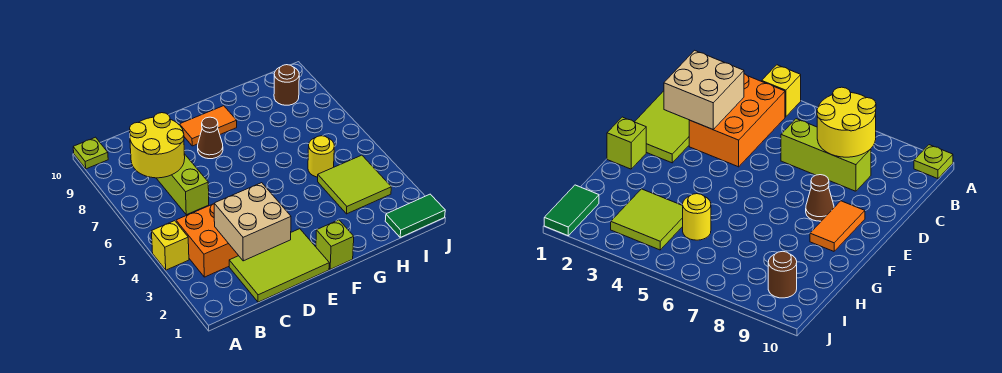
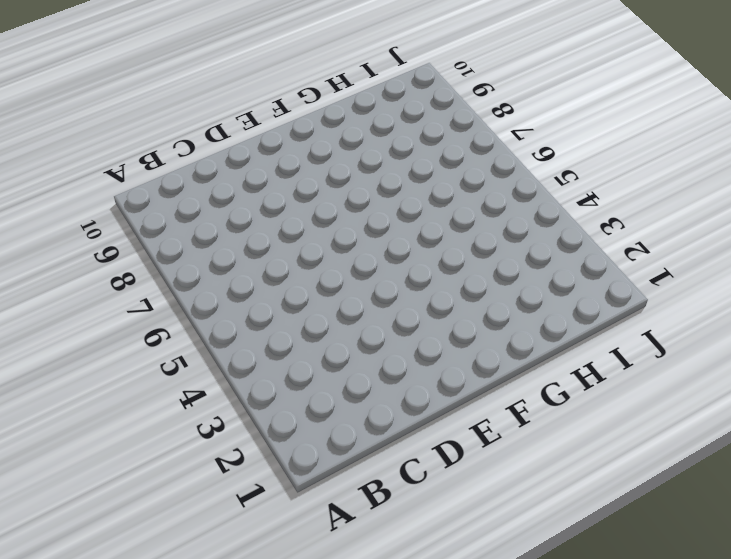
none -> yellow 1x1 brick [151,221,189,270]
none -> lime 1x1 plate [73,137,108,169]
none -> orange 2x3 brick [176,204,239,277]

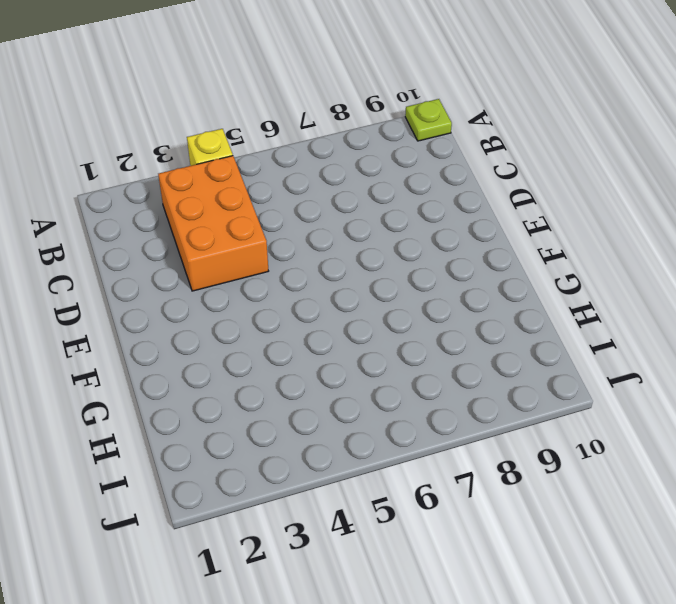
none -> lime 2x3 tile [229,229,329,302]
none -> lime 1x3 brick [156,154,209,215]
none -> brown 1x1 cone [198,117,223,159]

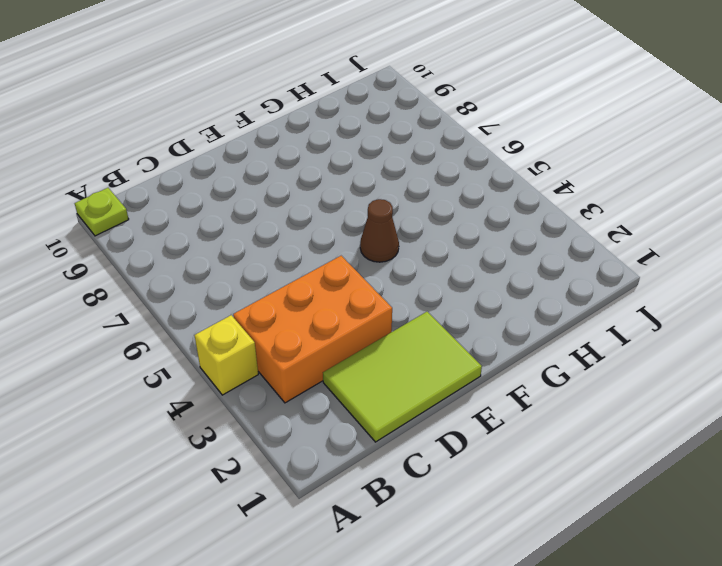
brown 1x1 cone [360,199,399,262] -> brown 1x1 cone moved to [198,117,223,159]
none -> lime 1x3 brick [156,154,209,215]
none -> orange 1x2 tile [179,106,237,146]
none -> lime 1x1 brick [316,220,354,269]

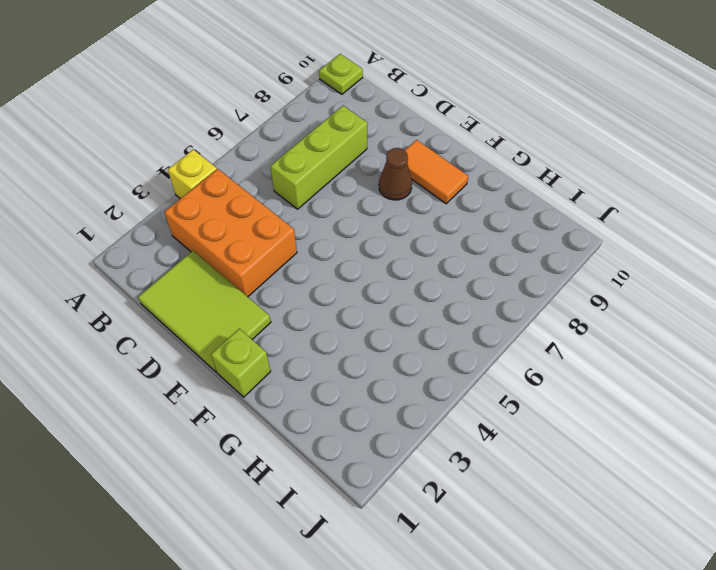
none -> lime 2x2 tile [318,155,391,214]
none -> yellow 1x1 round brick [308,136,334,177]
none -> green 1x2 tile [385,194,445,237]

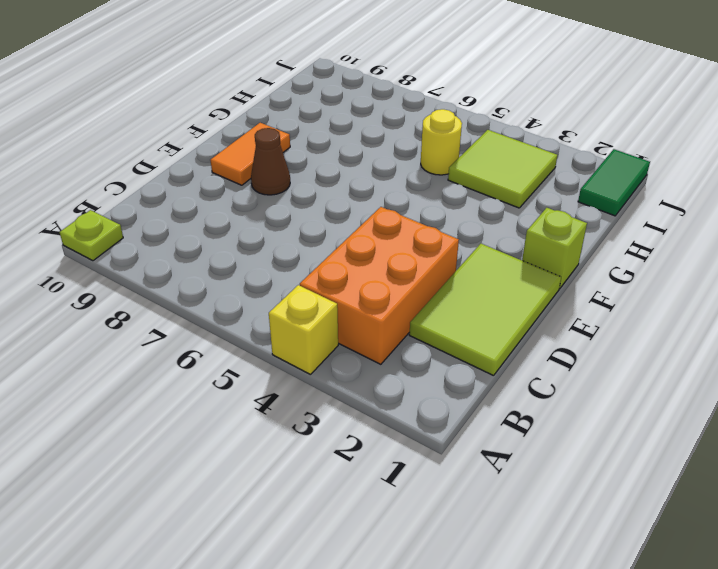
none -> lime 1x3 brick [156,154,209,215]
none -> brown 1x1 round brick [274,65,299,105]
none -> yellow 2x2 round brick [130,113,185,178]

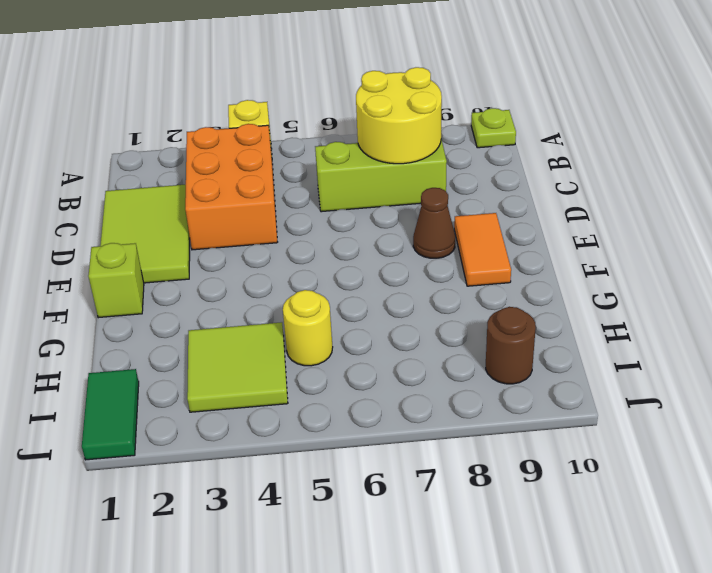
none -> tan 2x2 brick [214,183,291,261]

